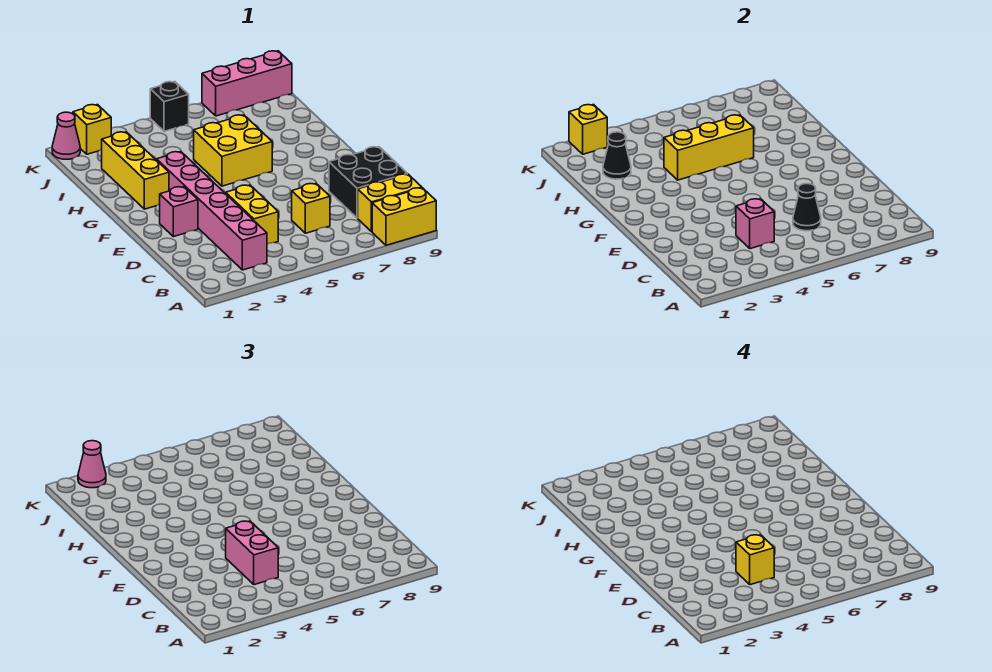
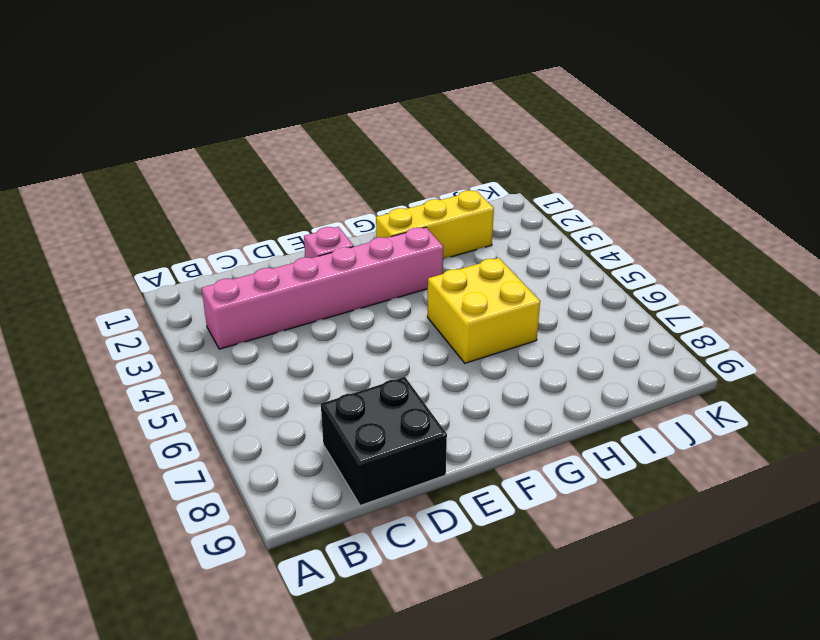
none -> yellow 1x2 brick [372,188,436,245]
none -> yellow 1x2 brick [358,174,422,232]
none -> yellow 1x2 brick [226,185,278,244]

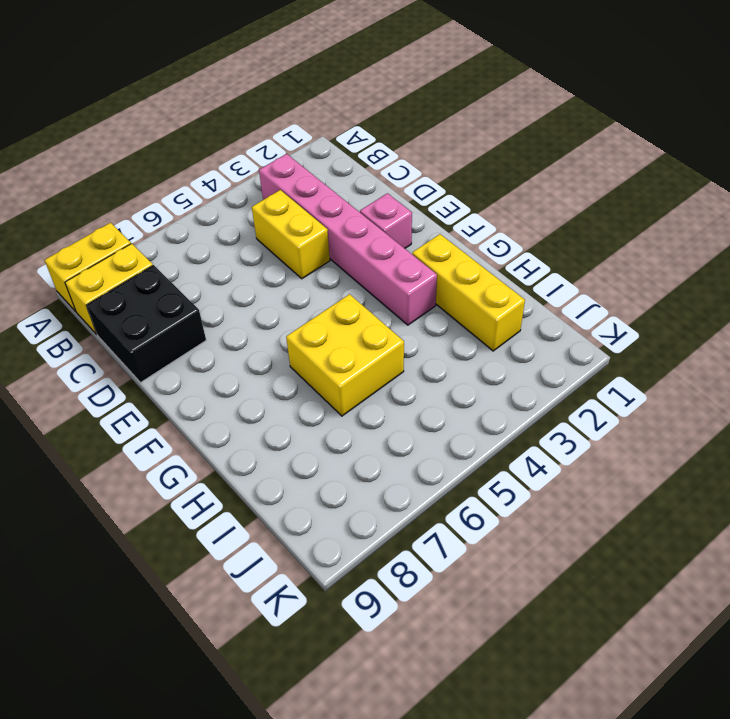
none -> yellow 1x1 brick [292,184,330,233]
none -> pink 1x1 cone [52,112,80,159]
none -> yellow 1x1 brick [73,105,111,154]

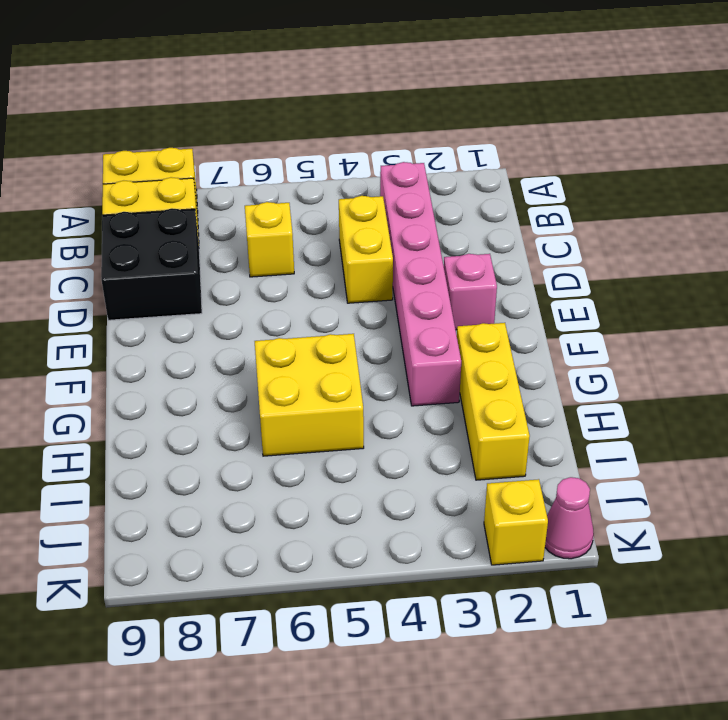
none -> black 1x1 brick [150,82,189,131]
none -> pink 1x3 brick [202,51,292,116]
none -> pink 1x1 brick [736,199,774,249]

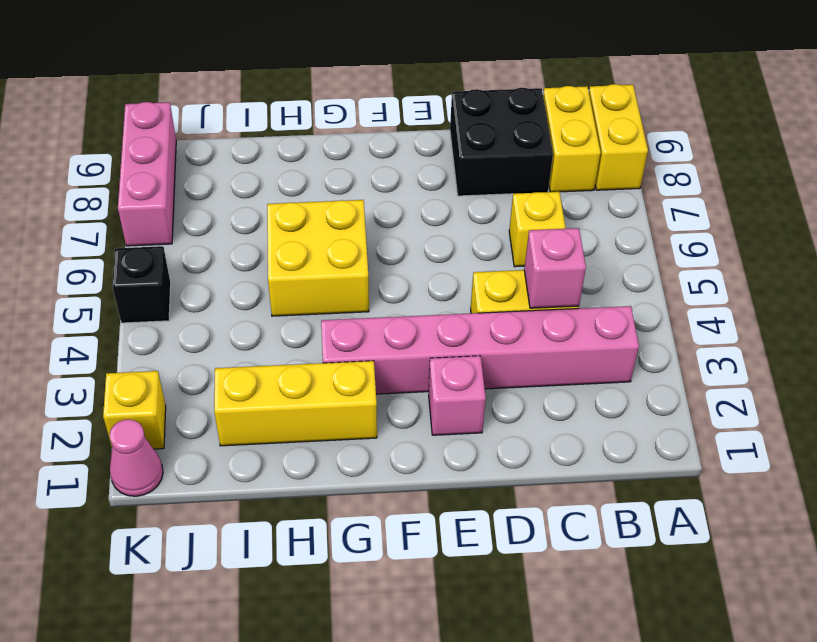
none -> black 1x1 cone [793,184,821,231]
none -> yellow 1x3 brick [664,115,754,180]
none -> black 1x1 cone [603,132,631,179]

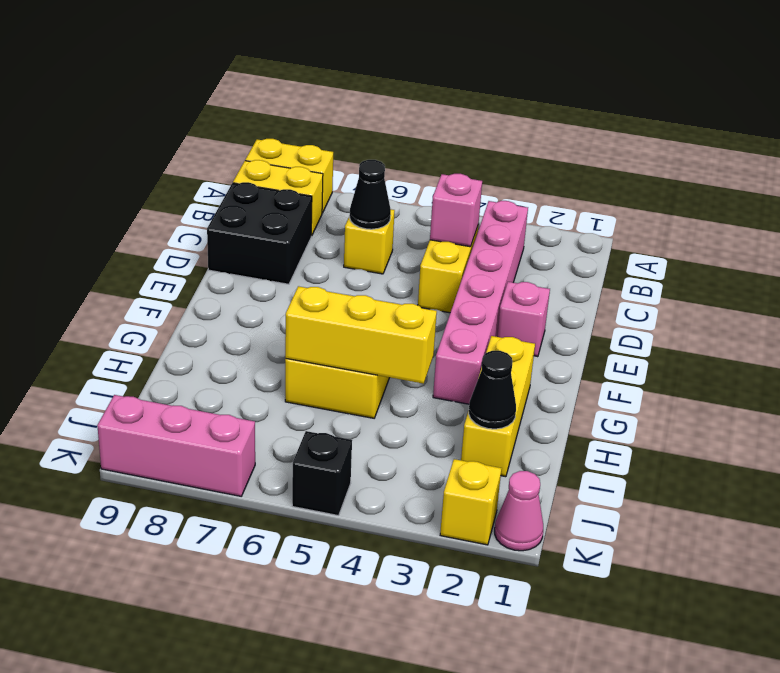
none -> yellow 1x1 brick [569,105,607,154]
none -> pink 1x2 brick [226,521,278,585]
none -> pink 1x1 cone [78,441,106,488]

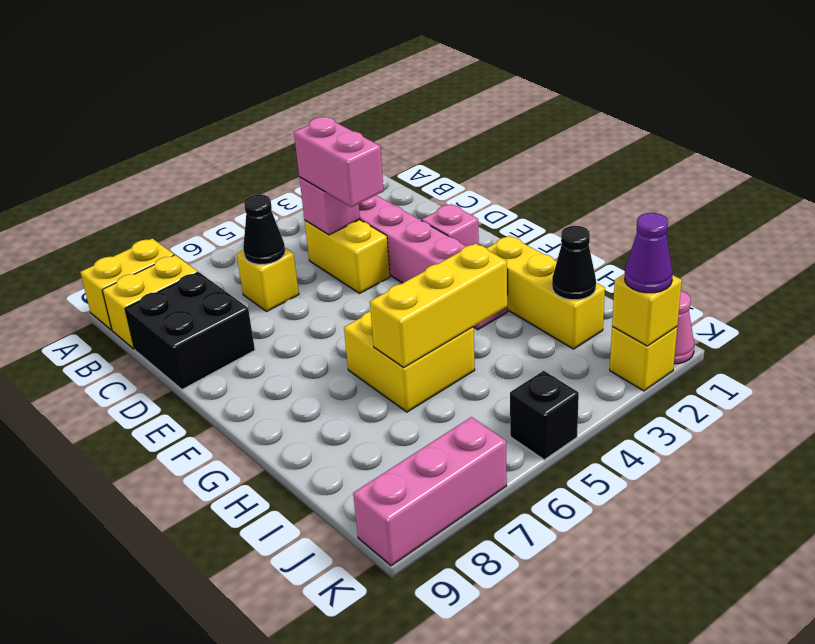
purple 1x1 cone [625,213,673,293] -> pink 1x1 cone [78,441,106,488]
none -> yellow 1x1 brick [736,535,774,585]

